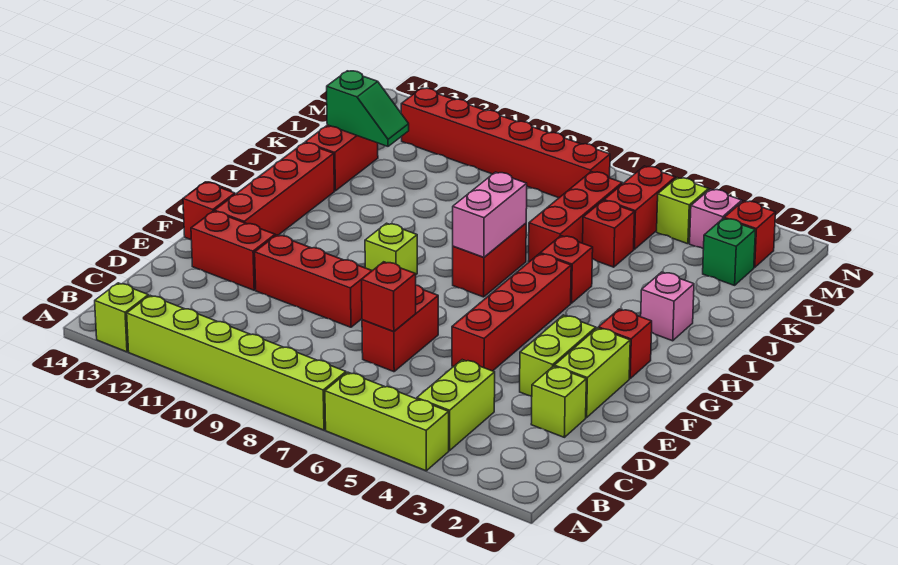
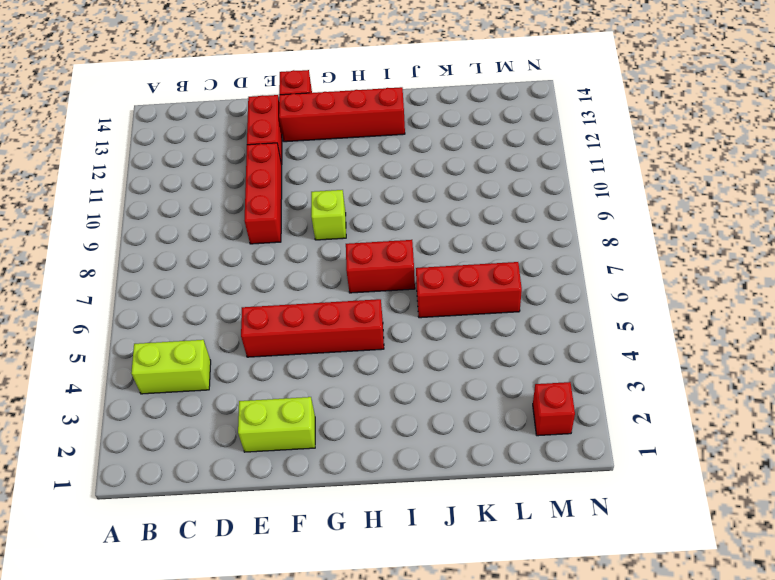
none -> lime 1x3 brick [325,372,449,471]
none -> lime 1x6 brick [127,295,346,430]
none -> lime 1x1 brick [95,283,148,352]
none -> lime 1x1 brick [531,366,586,437]

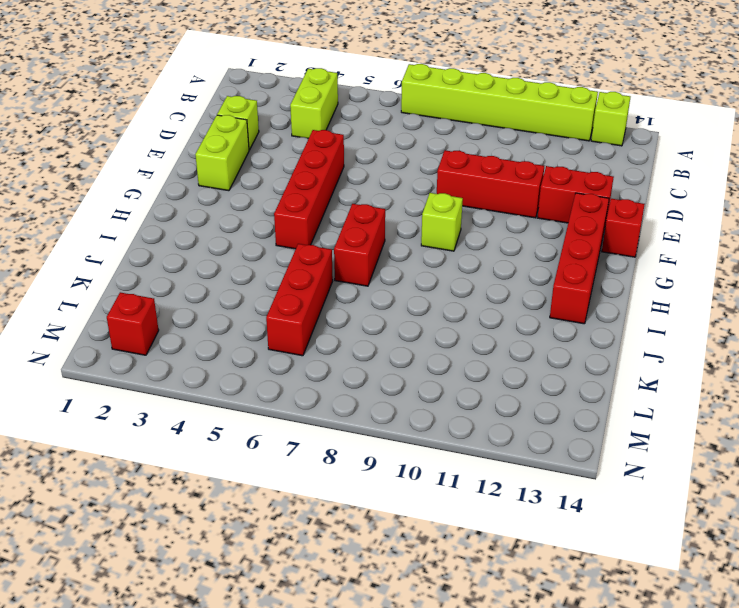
none -> lime 1x3 brick [325,372,449,471]
none -> red 1x2 brick [362,285,438,372]
none -> lime 1x2 brick [520,315,596,396]
none -> red 1x1 brick [599,309,652,379]

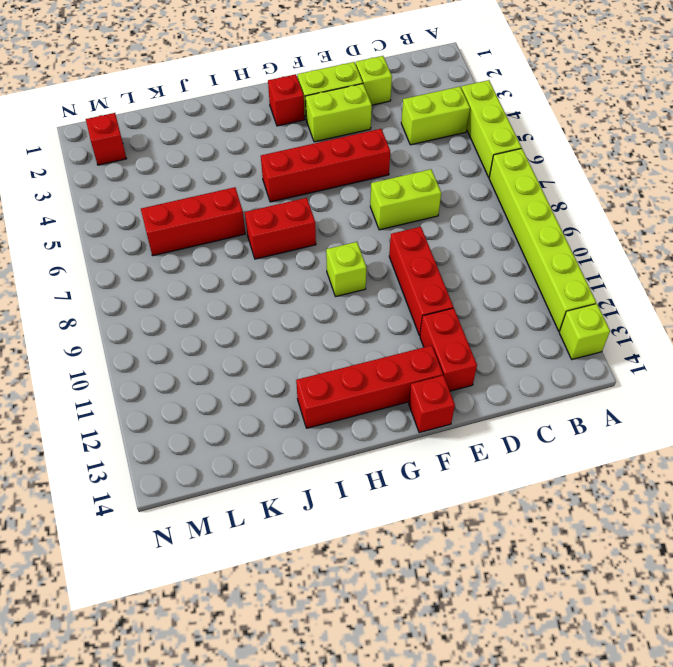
lime 1x2 brick [370,169,441,230] -> red 1x2 brick [362,285,438,372]
none -> pink 1x1 brick [641,272,694,341]
none -> red 1x1 brick [540,236,593,303]
none -> red 1x2 brick [305,125,378,191]
none -> red 1x1 brick [583,201,635,267]

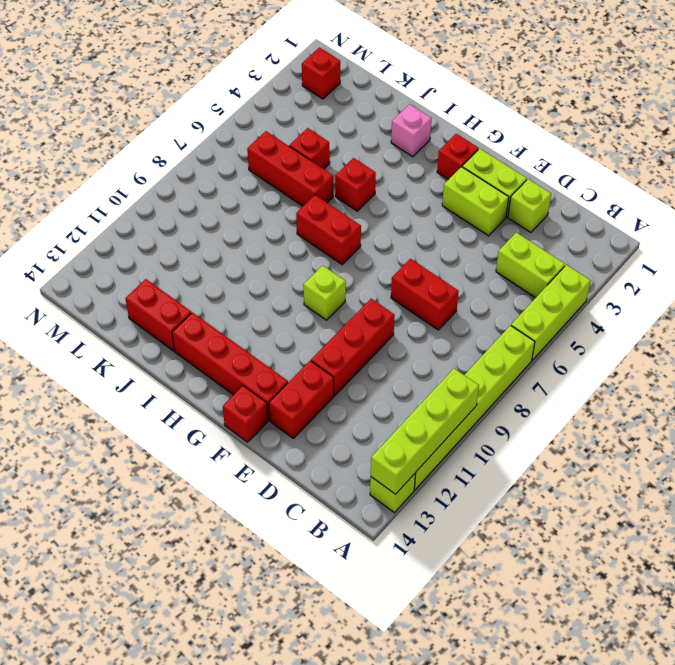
lime 1x4 brick [371,368,479,494] -> none
none -> red 1x4 brick [452,254,571,371]
none -> green 1x1 brick [703,218,756,285]
none -> red 1x2 brick [604,166,675,249]
none -> pink 1x1 brick [690,189,742,249]

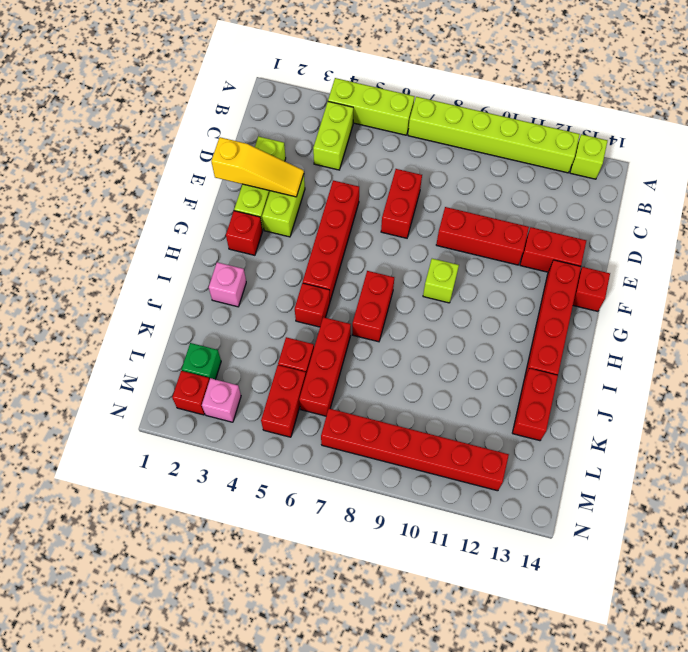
yellow 1x3 slope [211,137,304,197] -> none
none -> lime 1x1 brick [657,178,709,244]
none -> red 1x1 brick [362,262,416,332]
none -> pink 1x2 brick [453,172,527,257]
none -> green 1x2 slope [327,71,409,146]

